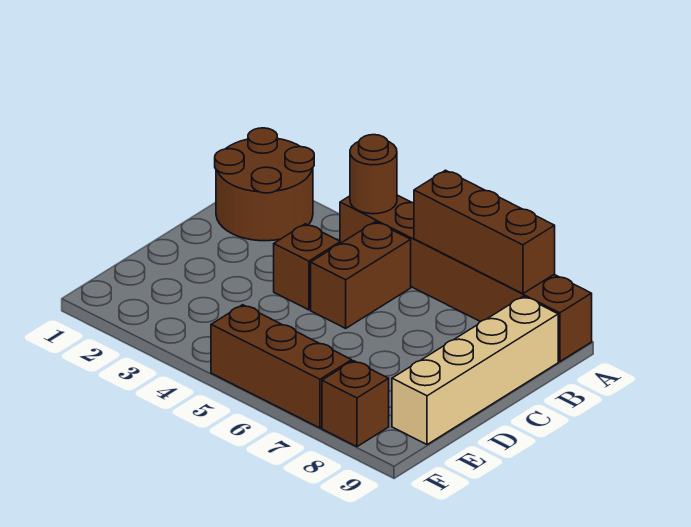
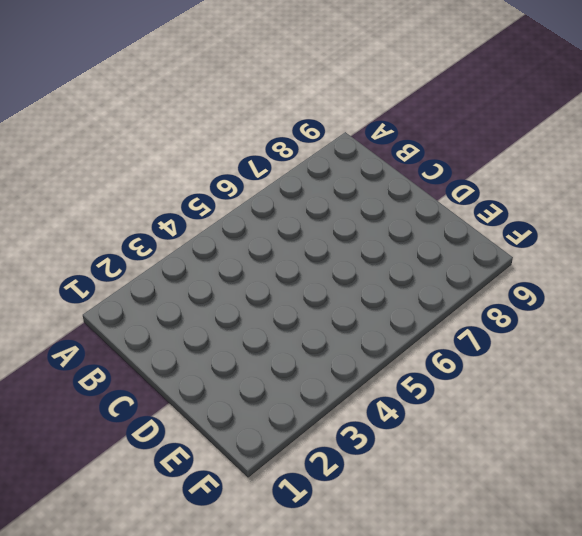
none -> brown 2x2 round brick [215,128,314,241]
none -> brown 1x6 brick [340,195,592,362]

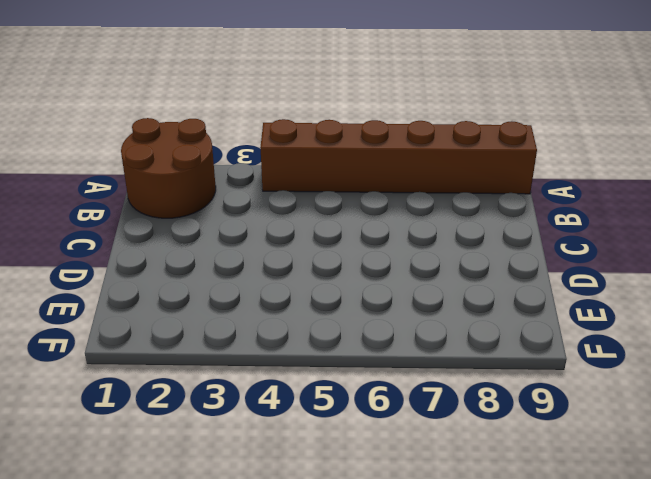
none -> brown 1x2 brick [311,222,411,328]
none -> tan 1x4 brick [392,296,558,445]

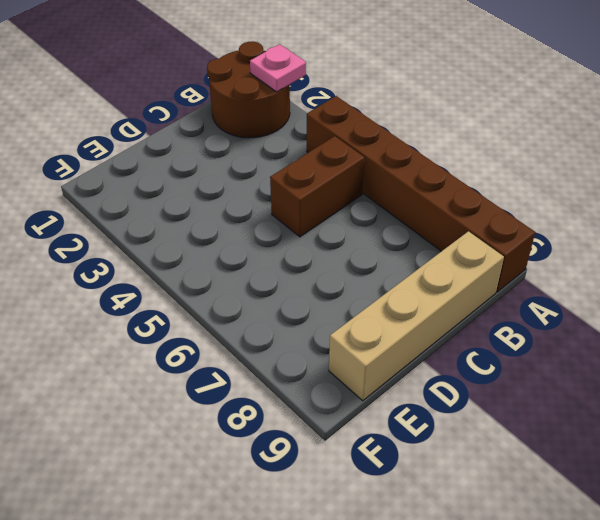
pink 1x1 plate [250,44,306,92] -> none
none -> brown 1x1 brick [274,224,340,310]
none -> brown 1x3 brick [211,305,352,428]

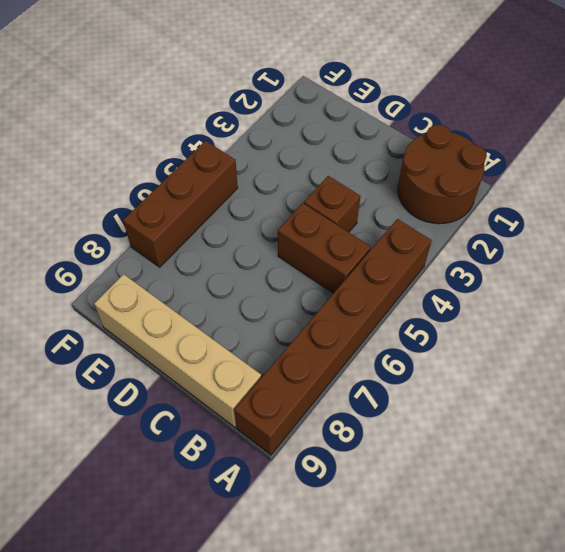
none -> brown 1x1 brick [322,361,389,447]
none -> brown 1x1 round brick [350,135,397,214]

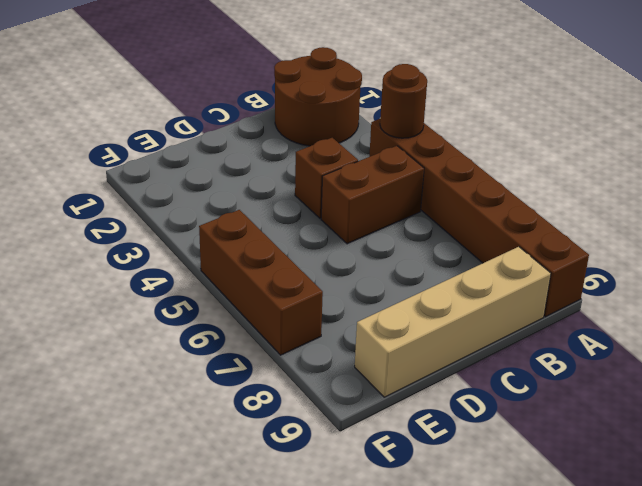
none -> brown 1x1 brick [322,361,389,447]
none -> brown 1x3 brick [414,170,555,294]

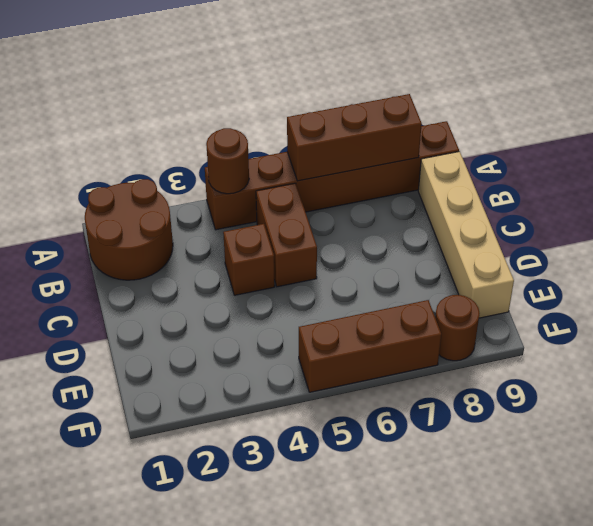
brown 1x1 round brick [435,295,480,361] -> brown 1x1 brick [322,361,389,447]

